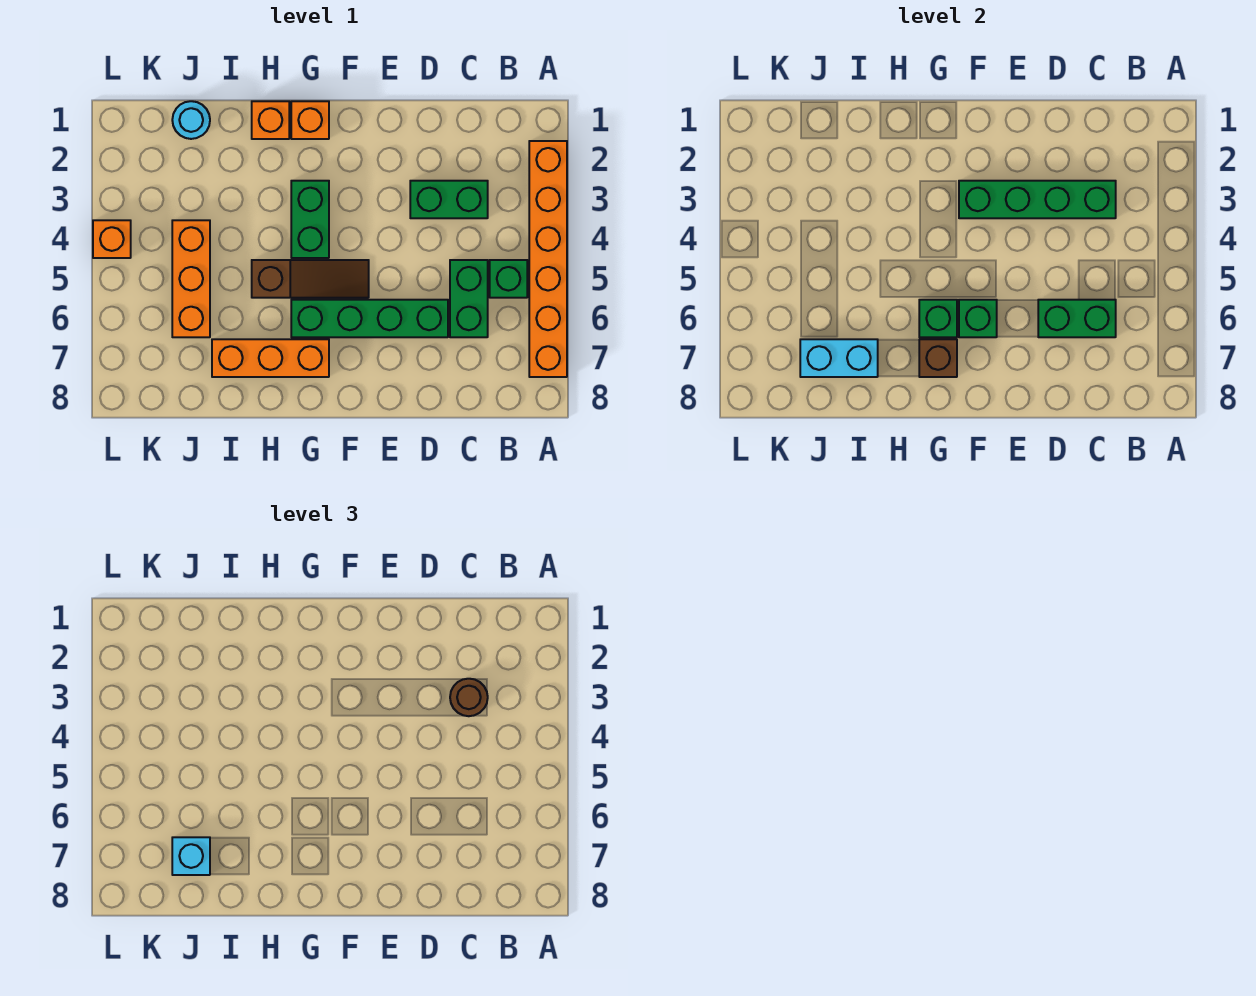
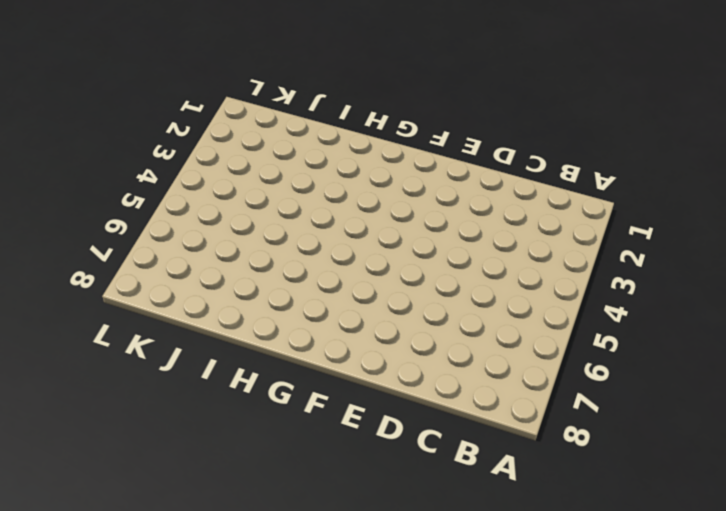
none -> orange 1x6 brick [529,141,567,377]
none -> green 1x1 brick [490,260,527,298]
none -> green 1x2 brick [410,181,488,218]

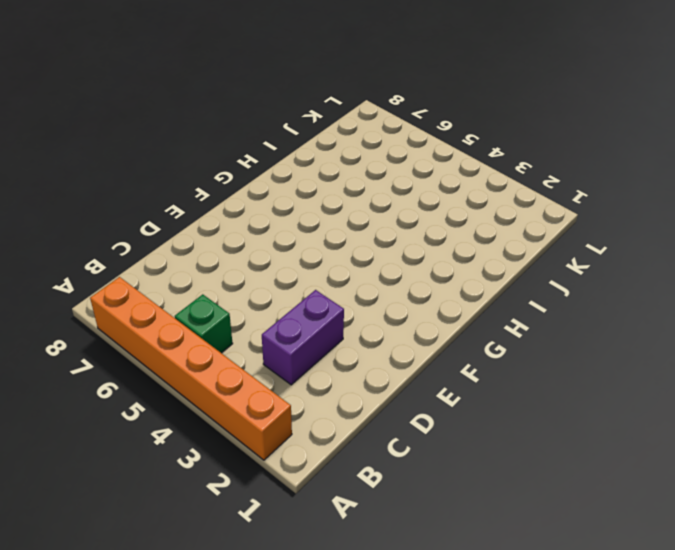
purple 1x2 brick [262,290,344,385] -> green 1x2 brick [410,181,488,218]
none -> green 1x2 brick [450,260,488,337]
none -> green 1x4 brick [291,300,448,337]
none -> brown 1x3 slope [252,260,369,298]

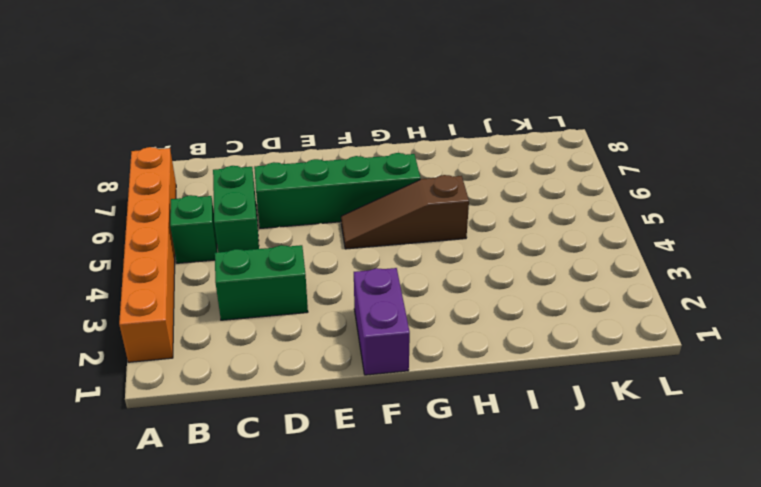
purple 1x2 brick [354,268,410,375] -> none
none -> orange 1x1 brick [291,101,329,139]
none -> green 1x2 brick [291,181,329,258]
none -> orange 1x3 brick [212,339,329,377]

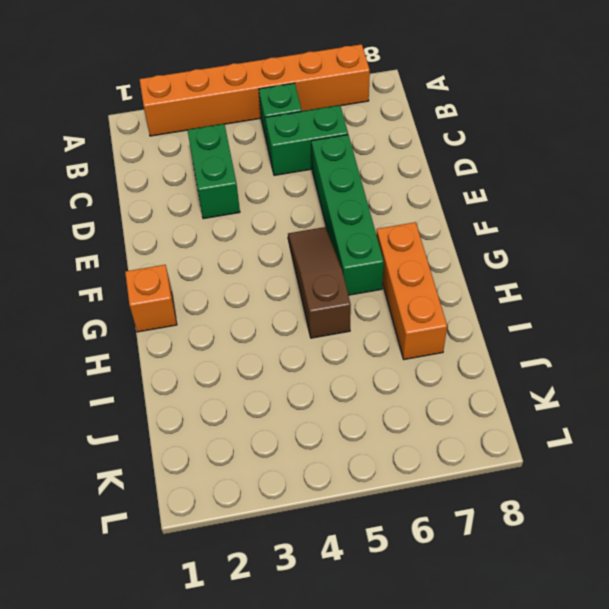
none -> green 1x2 brick [291,181,329,258]
none -> orange 1x1 brick [252,101,289,139]
none -> cyan 1x1 round brick [172,101,210,139]

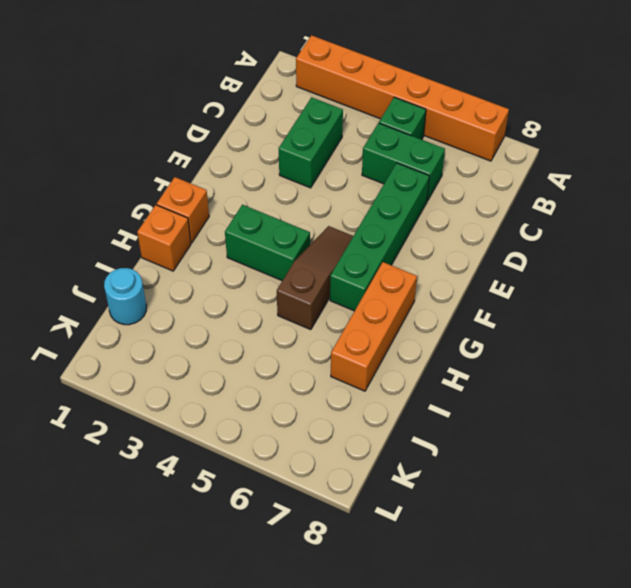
none -> orange 1x3 brick [172,220,210,337]
none -> orange 1x1 brick [93,220,131,258]
none -> green 1x4 brick [959,181,1116,218]

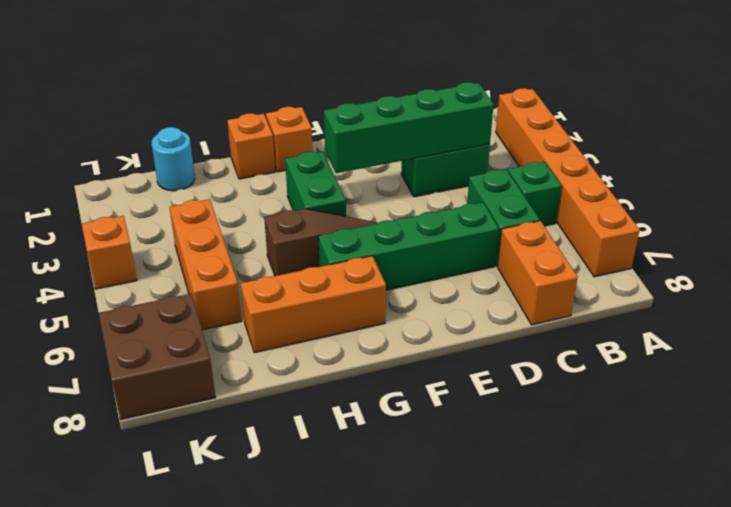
orange 1x2 brick [498,221,578,325] -> none
brown 2x2 brick [99,294,216,420] -> none
none -> green 1x2 brick [1038,300,1116,337]
none -> green 1x1 brick [959,300,997,337]
none -> green 1x1 brick [919,300,957,337]

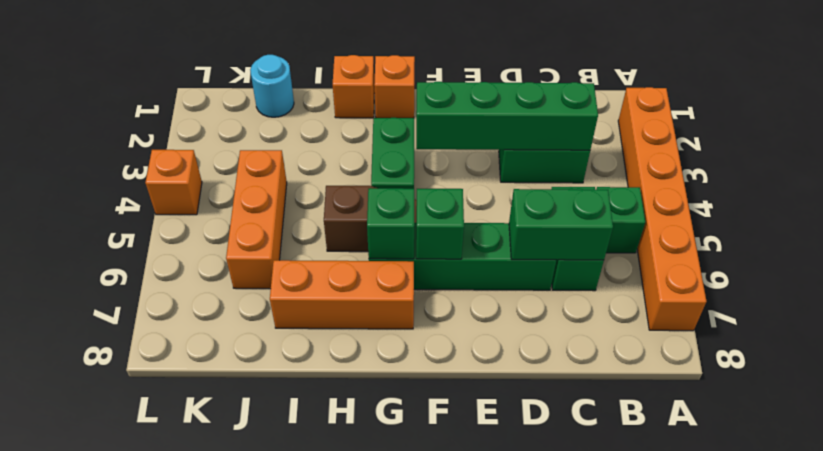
none -> brown 1x1 brick [919,339,957,377]
none -> cyan 1x2 brick [800,339,878,377]
none -> brown 1x1 round brick [450,679,488,716]

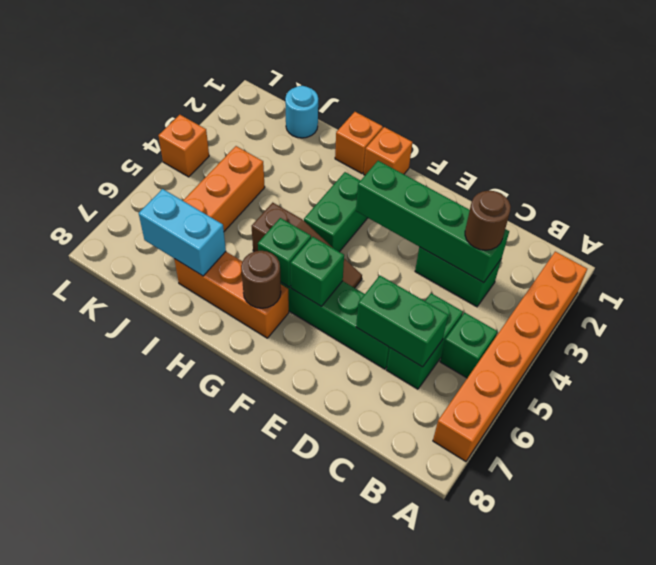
brown 1x1 round brick [241,251,281,308] -> brown 1x1 brick [919,339,957,377]
none -> cyan 1x1 brick [172,837,210,875]

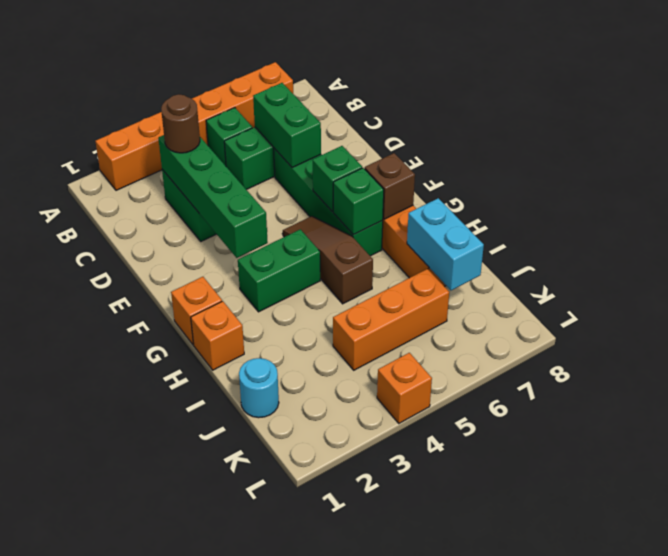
none -> cyan 1x1 brick [172,837,210,875]

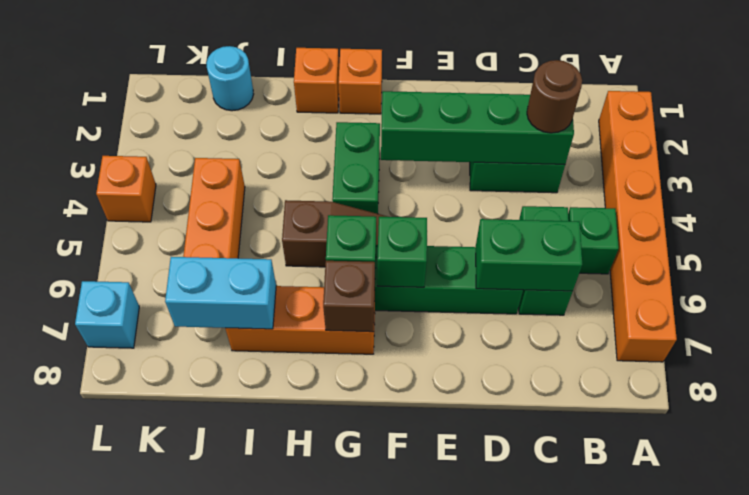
cyan 1x1 brick [75,281,139,348] -> cyan 1x1 brick moved to [172,837,210,875]

